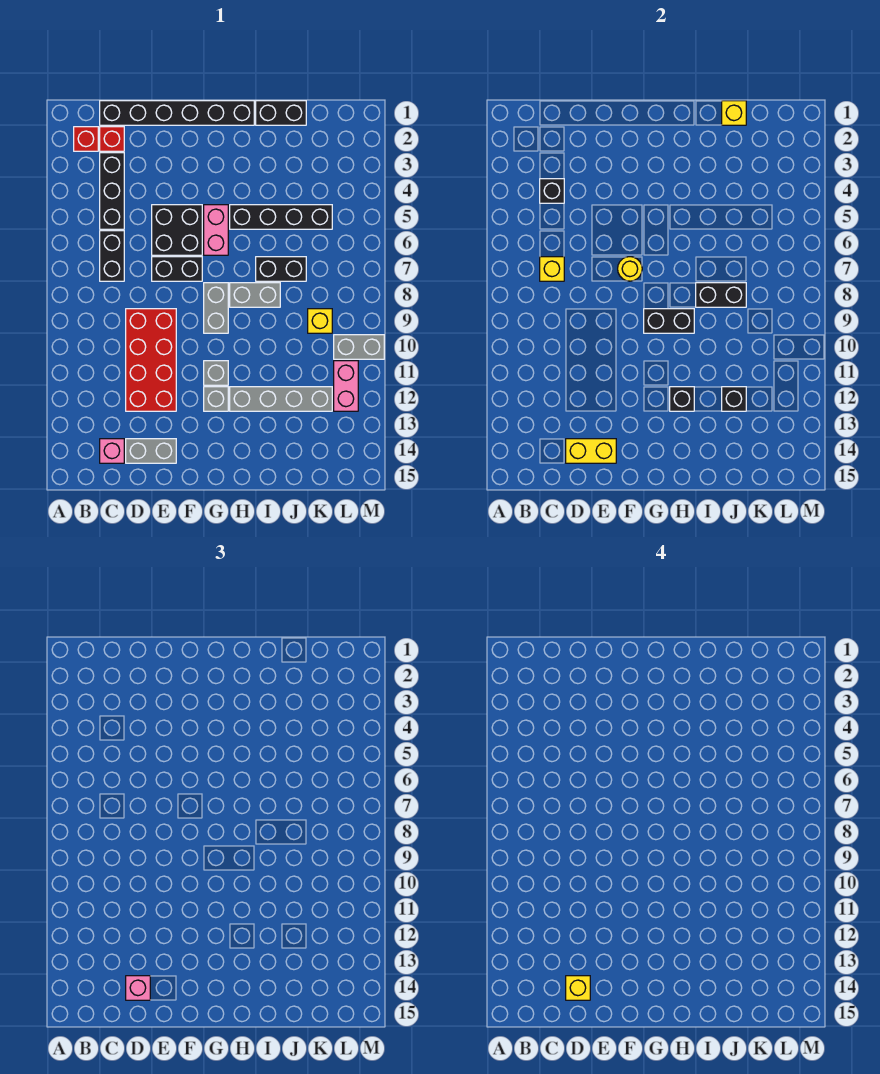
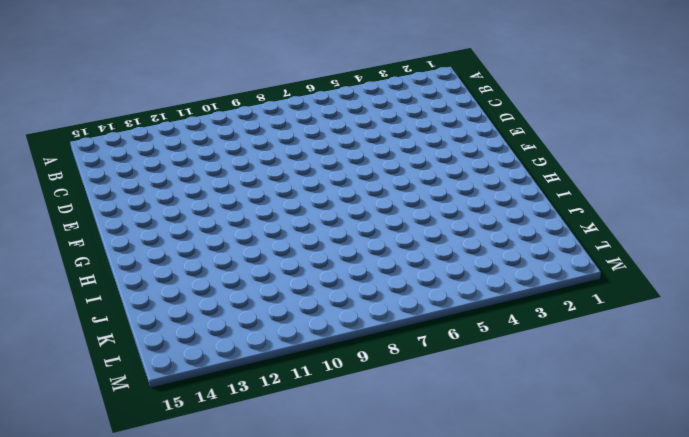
none -> red 1x1 brick [74,127,98,151]
none -> black 1x6 brick [100,101,254,125]
none -> red 1x1 brick [100,127,124,151]
none -> black 1x3 brick [100,153,124,229]

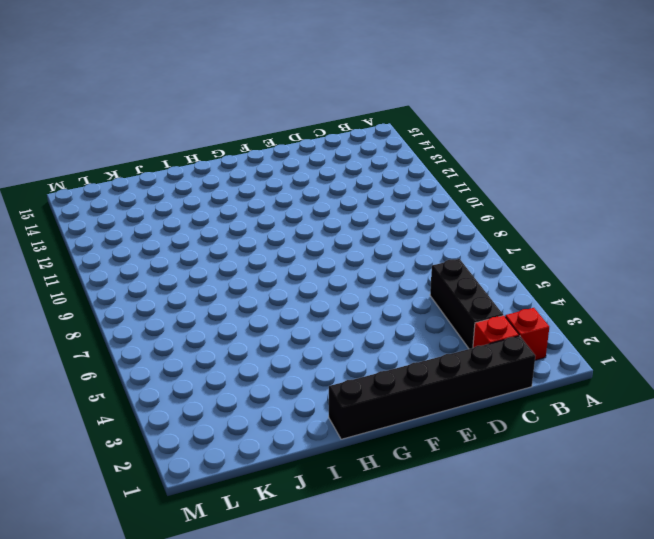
none -> black 1x2 brick [100,231,124,281]
none -> pink 1x1 brick [100,439,124,463]
none -> red 2x4 brick [126,309,176,411]
none -> grey 1x2 brick [126,439,176,463]

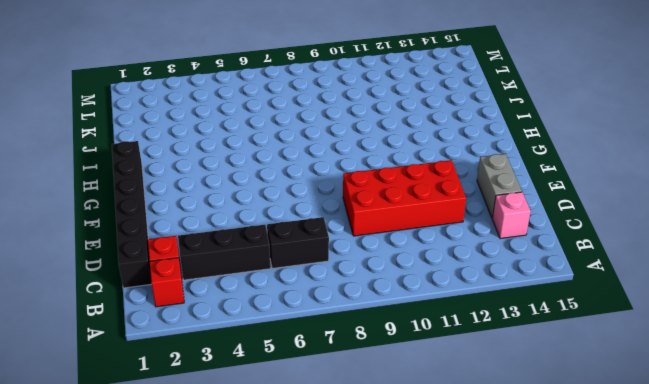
none -> black 2x2 brick [152,205,202,255]
none -> black 1x2 brick [152,257,202,281]
none -> pink 1x2 brick [204,205,228,255]
none -> grey 1x2 brick [204,283,228,333]

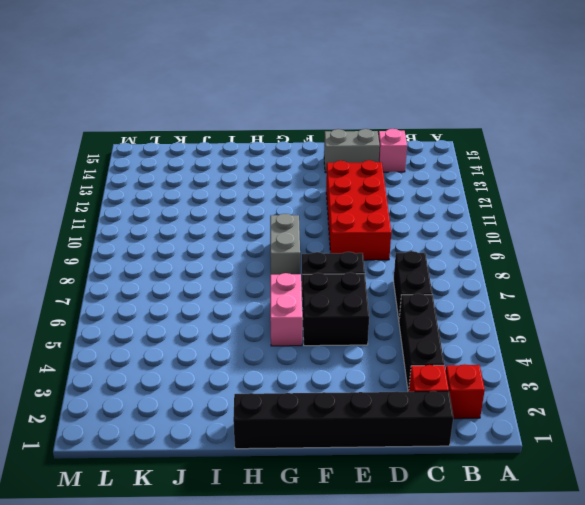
none -> grey 1x1 brick [204,361,228,385]
none -> grey 1x1 brick [204,387,228,411]
none -> black 1x4 brick [230,205,332,229]
none -> grey 1x2 brick [230,283,280,307]

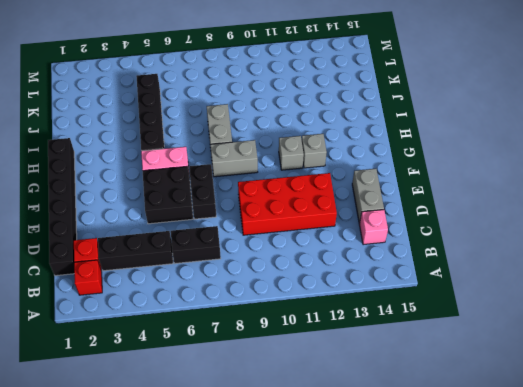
none -> grey 1x4 brick [230,387,332,411]
none -> black 1x2 brick [256,101,306,125]
none -> black 1x2 brick [256,257,306,281]
none -> yellow 1x1 brick [308,309,332,333]

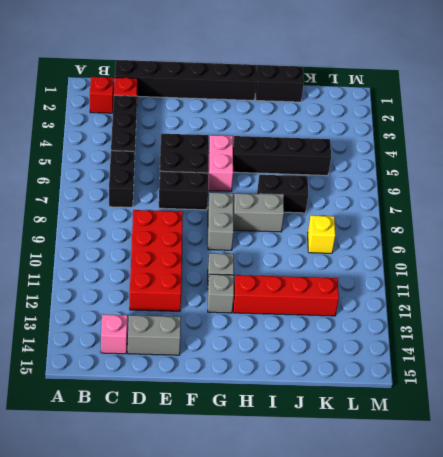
red 1x4 brick [233,275,339,316] -> grey 1x4 brick [230,387,332,411]
none -> grey 1x2 brick [334,335,384,359]
none -> pink 1x2 brick [334,361,358,411]
none -> black 1x1 brick [540,179,564,203]
none -> yellow 1x1 brick [540,257,564,281]

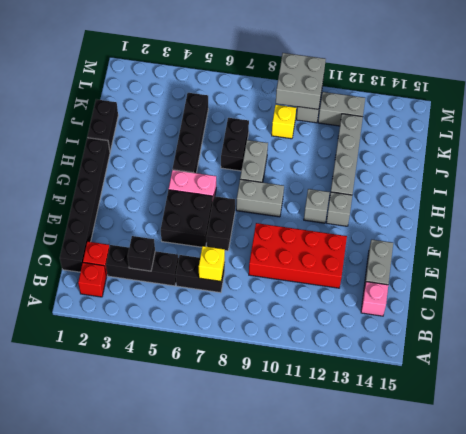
grey 2x2 brick [276,53,326,109] -> none
grey 1x2 brick [318,92,365,126] -> pink 1x2 brick [334,361,358,411]
none -> yellow 1x2 brick [566,439,616,463]
none -> yellow 1x1 round brick [618,257,642,281]
none -> black 1x2 brick [644,309,694,333]
none -> black 1x1 brick [670,387,694,411]

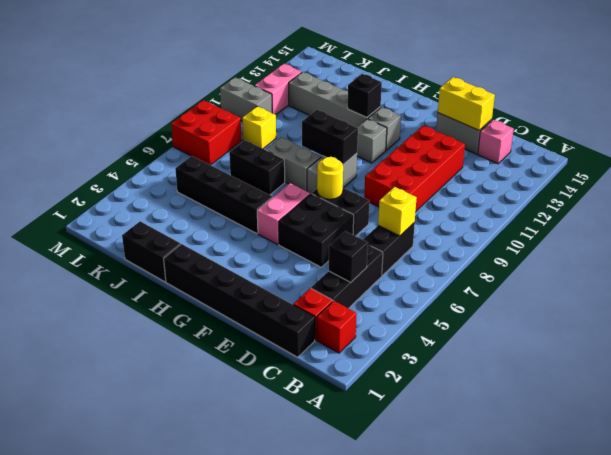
red 2x2 brick [171,100,241,165] -> none
none -> black 1x2 brick [696,283,746,307]
none -> yellow 1x1 brick [722,101,746,125]
none -> black 1x1 brick [722,387,746,411]
none -> pink 1x1 brick [126,976,150,1000]

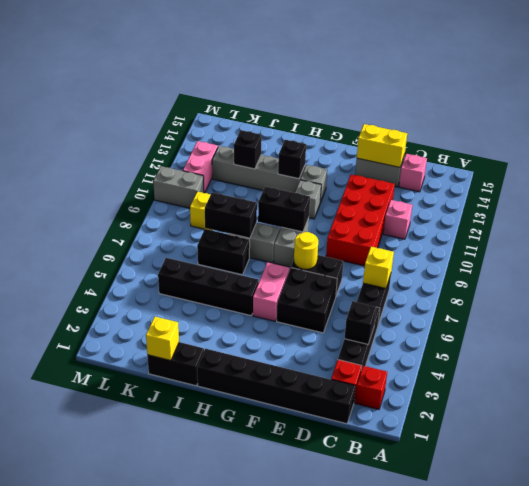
pink 1x1 brick [383,200,412,239] -> pink 1x1 brick moved to [126,976,150,1000]
none -> yellow 1x1 brick [566,976,590,1000]

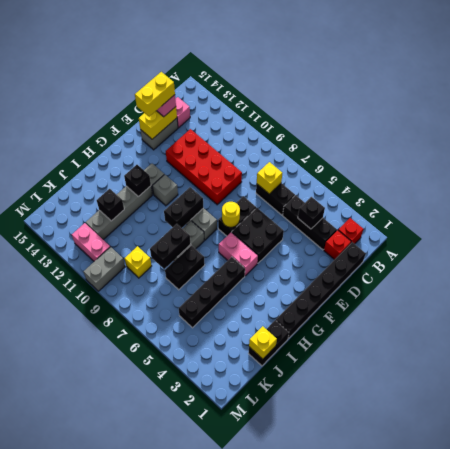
yellow 1x2 brick [135,72,175,117] -> yellow 1x1 brick [566,976,590,1000]

